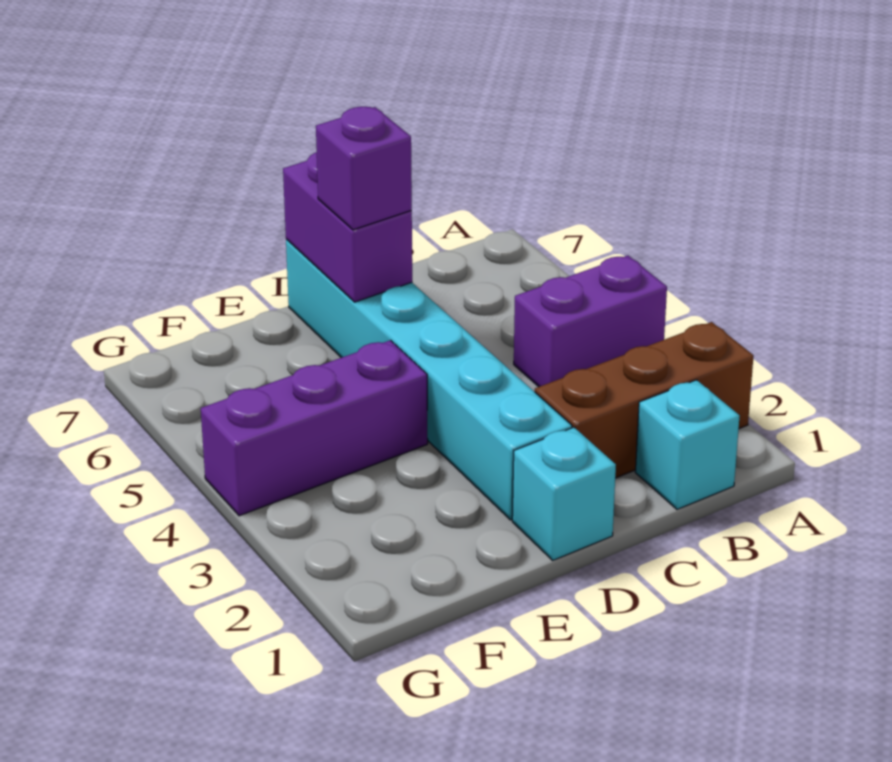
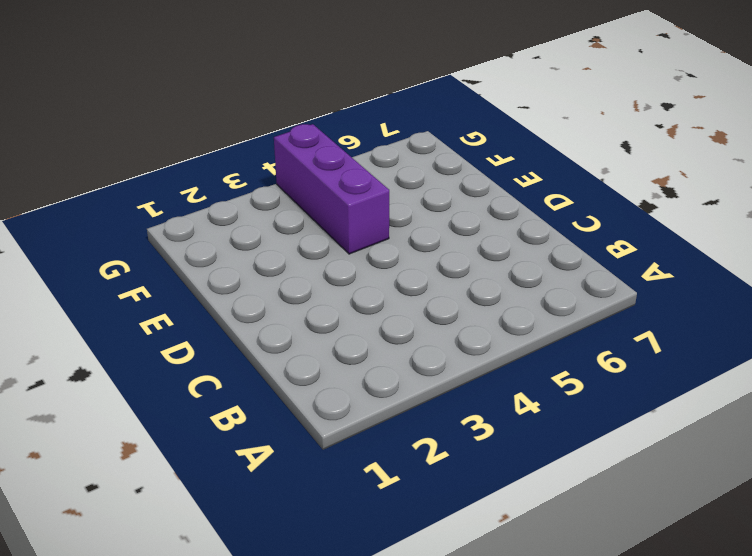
none -> brown 1x3 brick [535,322,754,478]
none -> purple 1x2 brick [514,256,667,387]

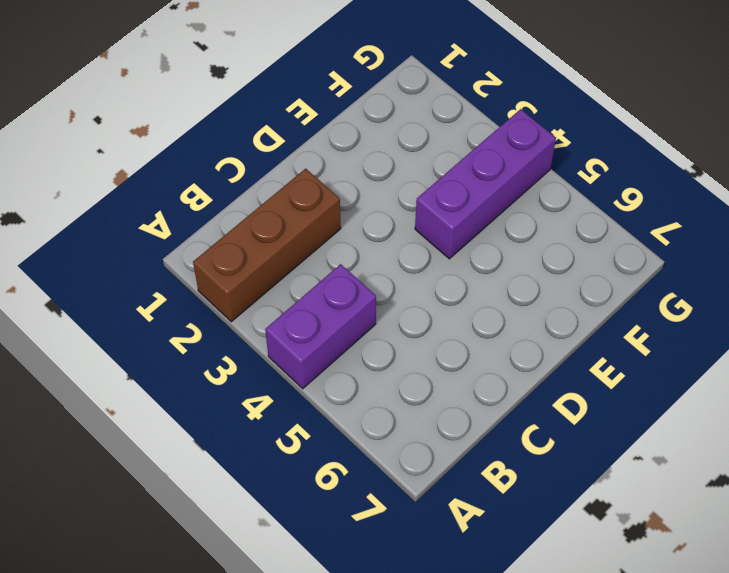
none -> cyan 1x1 brick [635,380,740,509]
none -> cyan 1x1 brick [512,427,616,560]

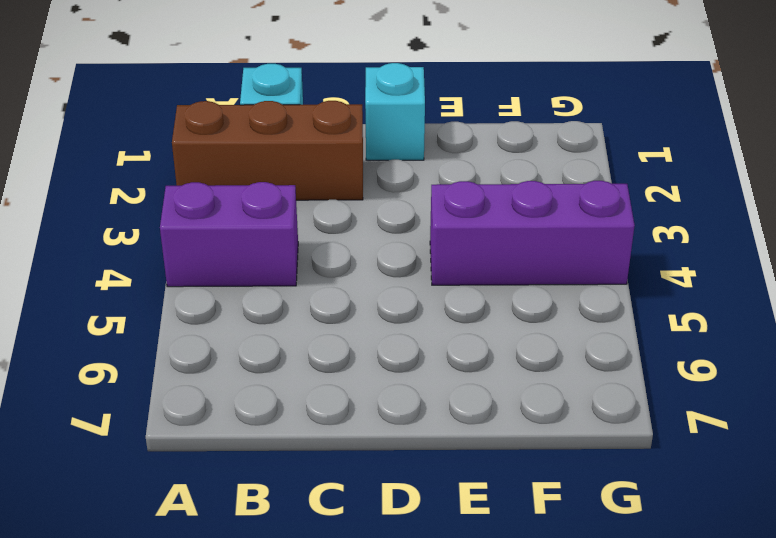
none -> cyan 1x6 brick [286,239,572,520]
none -> purple 1x2 brick [283,152,412,302]

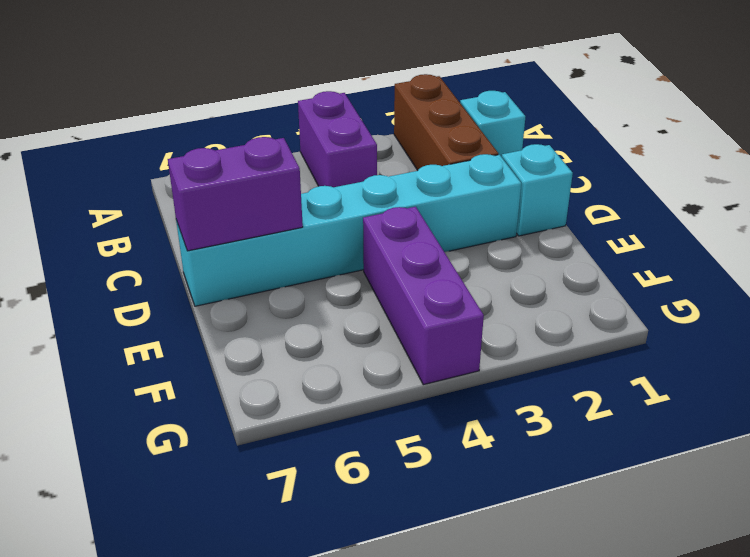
none -> purple 1x1 brick [316,107,412,230]

